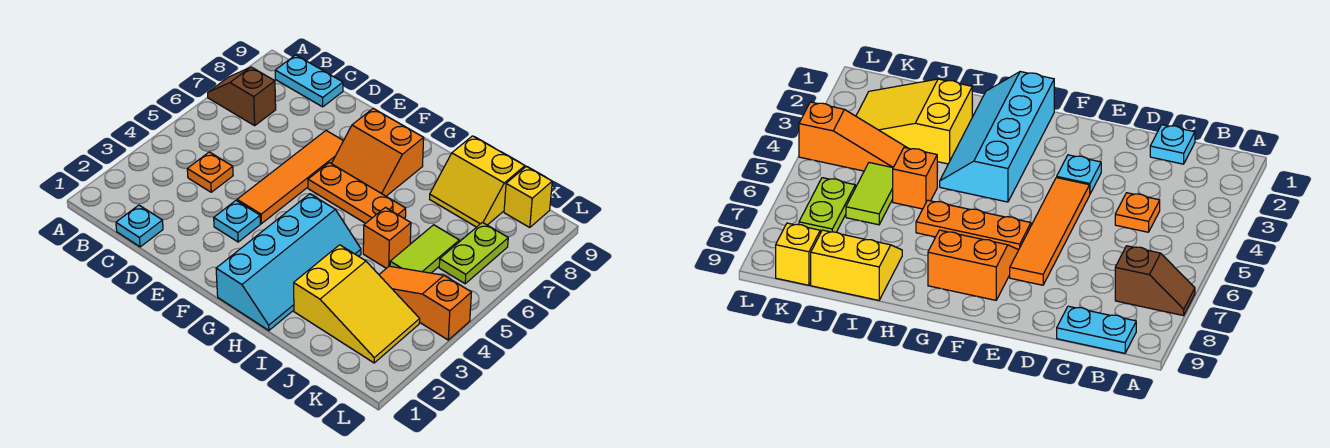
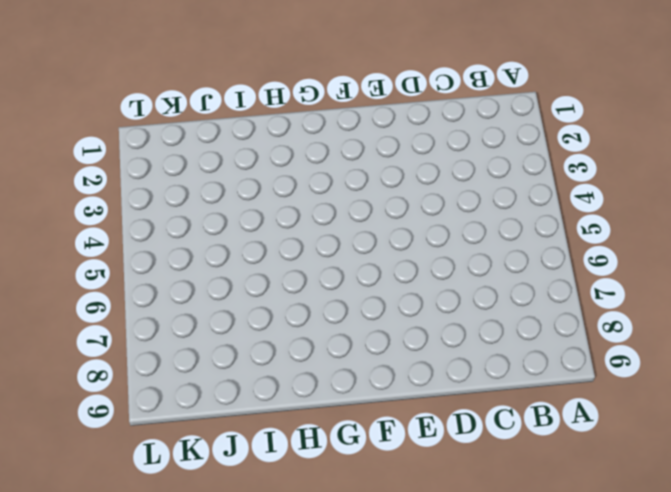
none -> brown 1x2 slope [208,67,276,126]
none -> cyan 1x2 plate [275,55,343,107]
none -> cyan 1x1 plate [116,205,163,247]

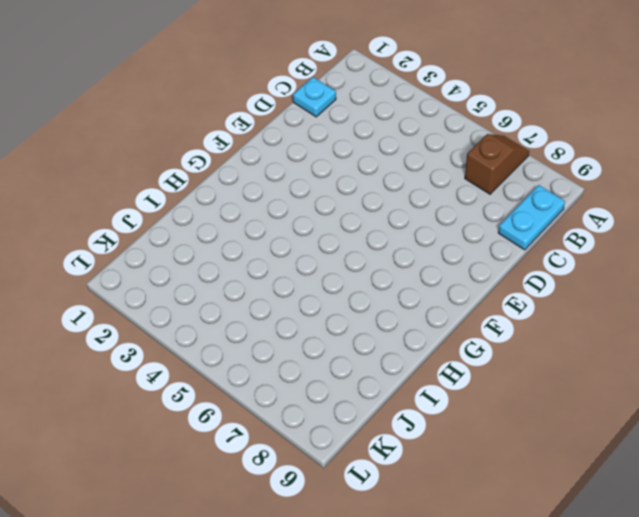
none -> orange 1x1 plate [187,152,233,192]
none -> cyan 1x1 plate [214,201,260,242]
none -> orange 1x4 tile [237,131,343,224]

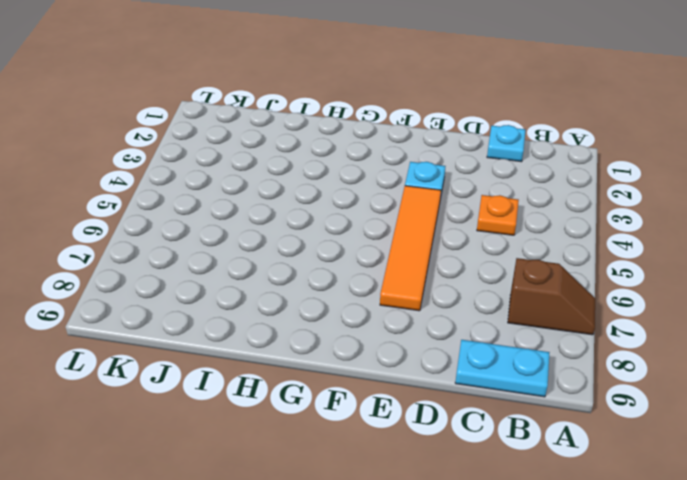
none -> orange 1x3 plate [308,163,406,223]
none -> orange 2x2 slope [331,109,424,196]
none -> cyan 2x4 slope [216,194,361,331]

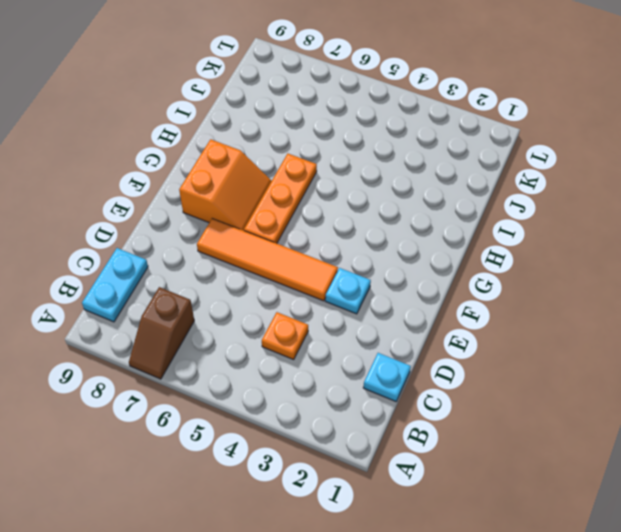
none -> cyan 2x4 slope [216,194,361,331]
none -> yellow 2x3 slope [294,245,420,363]
none -> orange 1x1 brick [363,207,411,268]

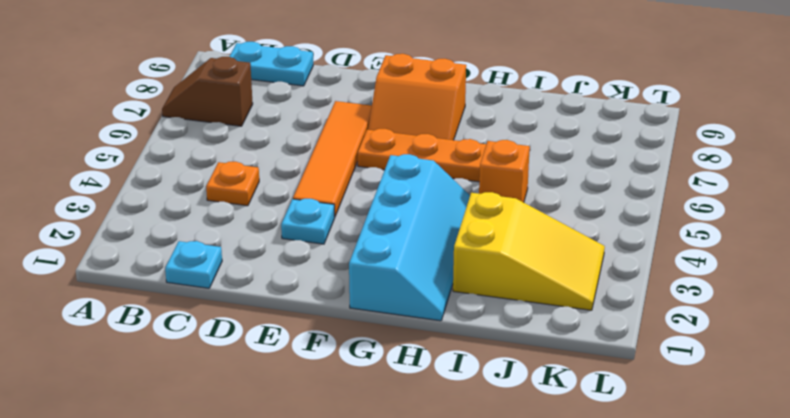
none -> yellow 2x2 slope [430,136,525,227]
none -> orange 1x3 slope [379,266,471,340]
none -> lime 1x2 tile [390,225,459,273]

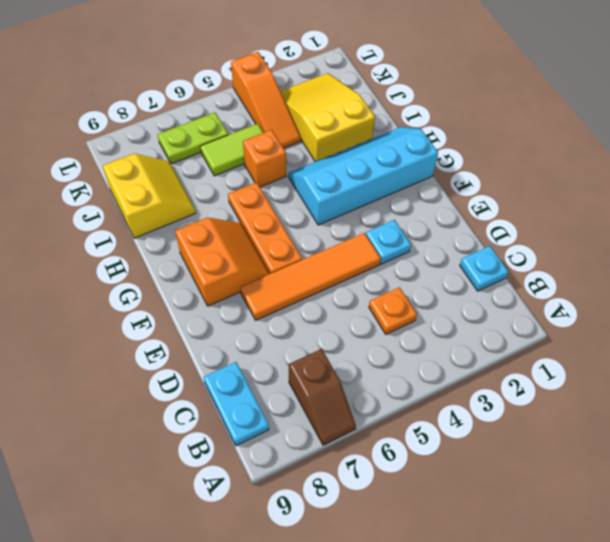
none -> yellow 1x1 brick [504,166,552,228]

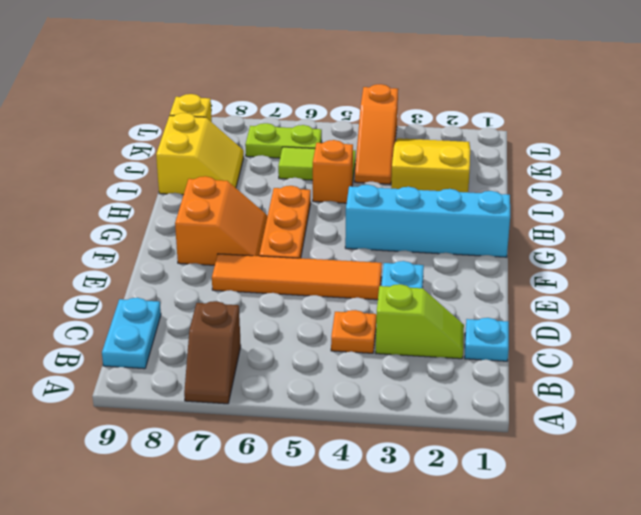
lime 1x2 slope [376,284,464,359] -> none

